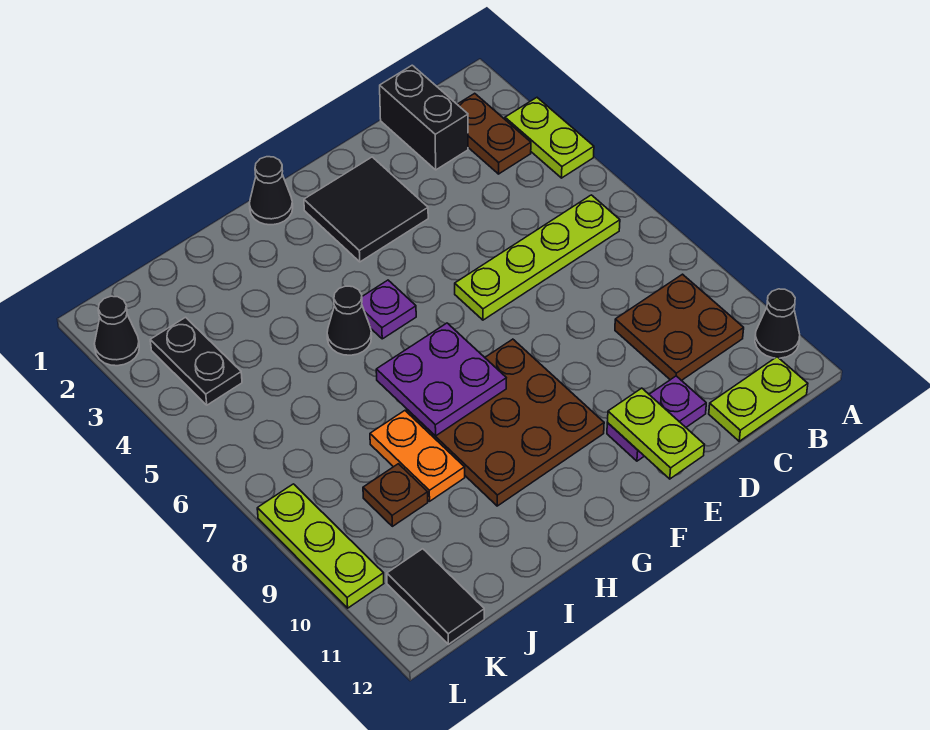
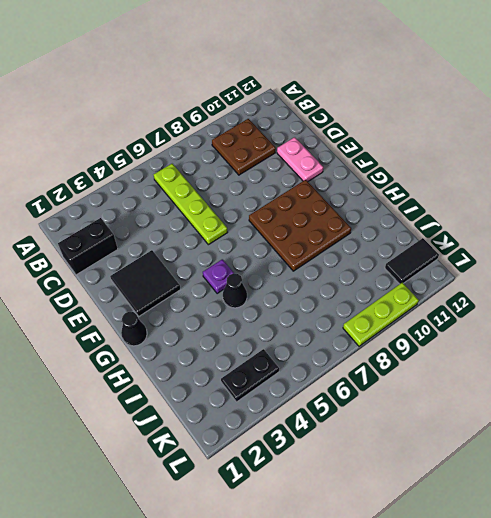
pink 1x2 plate [277,137,323,182] -> purple 1x2 plate [607,376,706,461]
none -> lime 1x2 plate [505,98,594,178]
none -> black 1x1 cone [755,289,800,358]
none -> brown 1x2 plate [457,93,531,174]

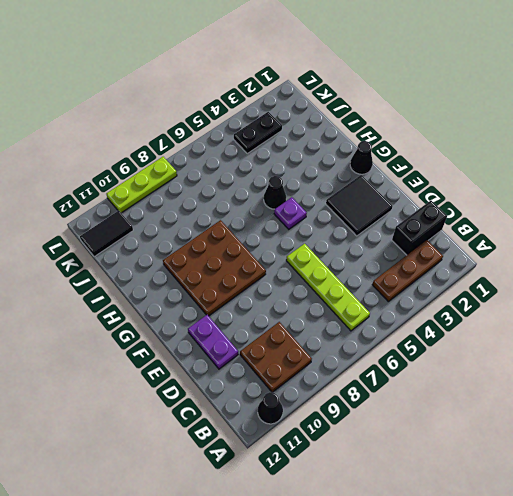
brown 1x3 plate [372,240,443,302] -> brown 1x2 plate [457,93,531,174]
none -> lime 1x2 plate [505,98,594,178]
none -> lime 1x2 plate [709,357,808,441]
none -> orange 1x2 plate [370,411,465,501]

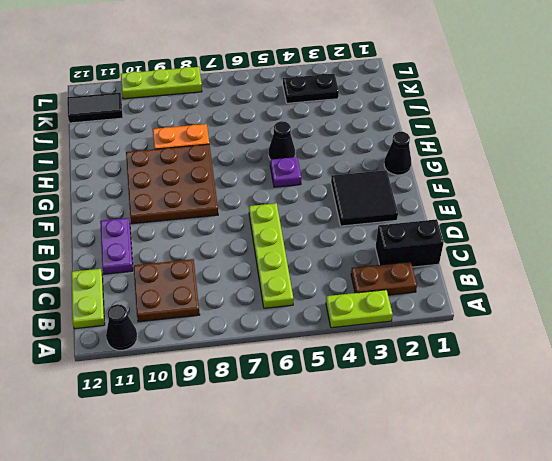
none -> brown 1x1 plate [363,464,428,526]
none -> black 1x1 cone [94,296,139,366]
none -> lime 1x2 plate [608,388,704,479]

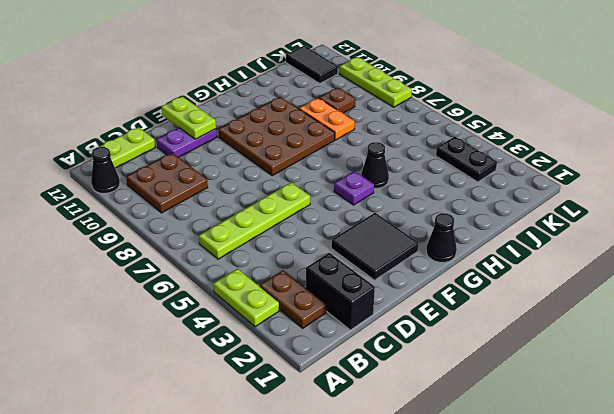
none -> black 1x1 cone [94,296,139,366]
none -> purple 2x2 plate [376,323,506,436]

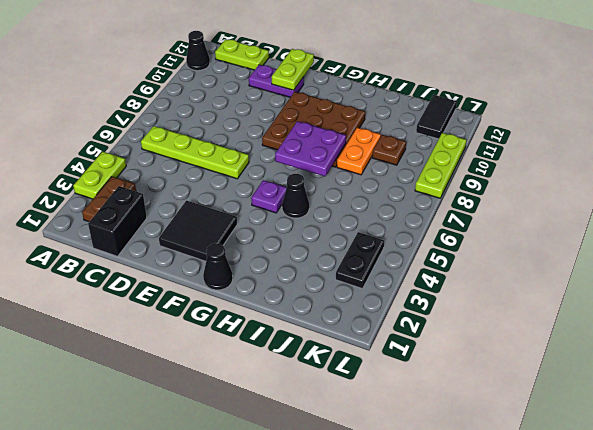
none -> brown 2x2 plate [615,274,744,381]
none -> black 1x1 cone [94,296,139,366]

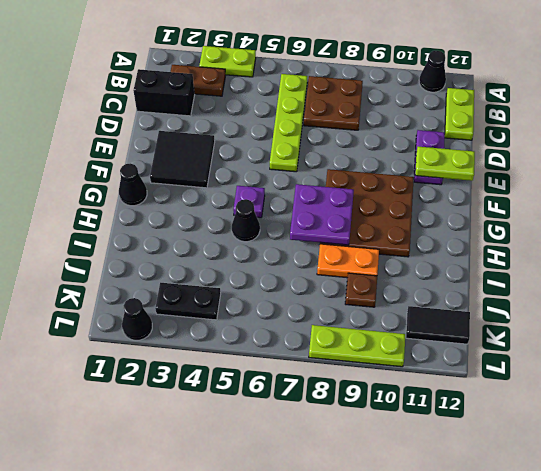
brown 2x2 plate [304,76,363,130] -> brown 2x2 plate moved to [615,274,744,381]

